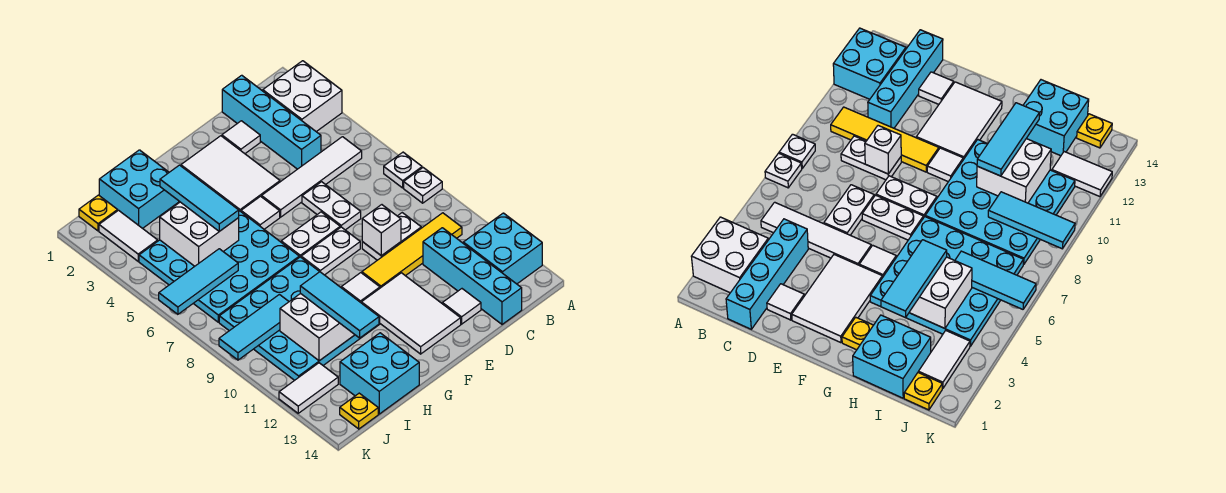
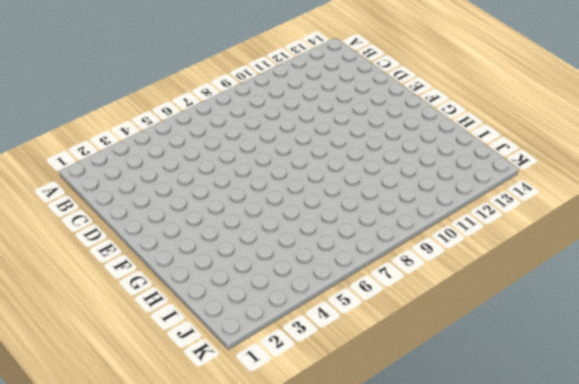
none -> white 2x2 brick [263,61,342,132]
none -> white 1x1 plate [384,152,422,188]
none -> white 1x1 plate [404,168,442,203]
none -> cyan 2x2 brick [463,213,542,284]

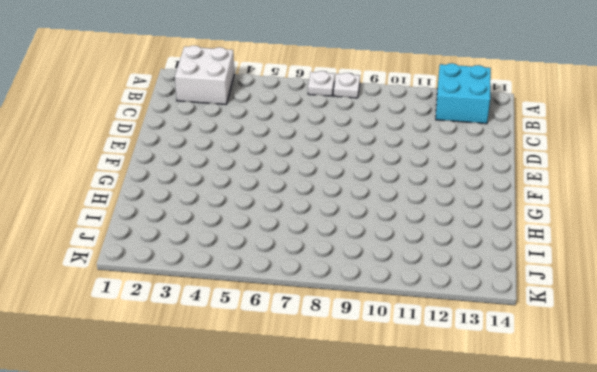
none -> white 1x4 tile [262,137,362,217]
none -> yellow 1x4 tile [362,213,462,288]
none -> cyan 1x4 brick [222,75,321,169]
none -> white 1x2 plate [362,213,421,260]

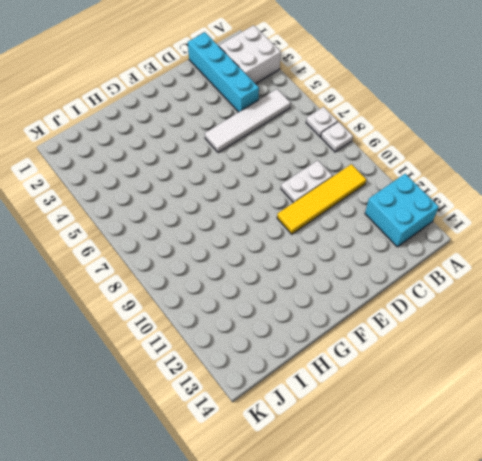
none -> cyan 1x4 brick [423,228,522,324]
none -> white 1x1 tile [222,121,260,154]
none -> white 1x2 plate [302,182,361,230]
none -> white 1x1 tile [442,289,481,324]

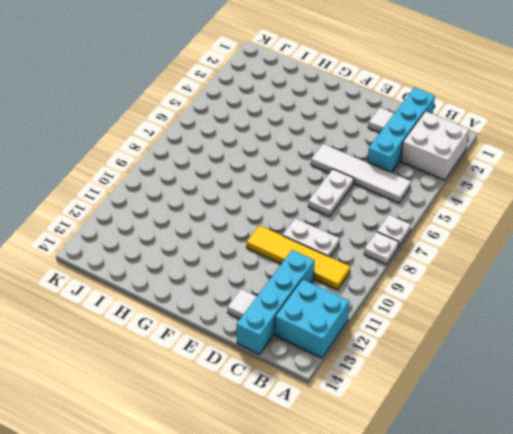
none -> white 2x3 tile [181,136,280,211]
none -> white 1x2 plate [281,212,340,257]
none -> white 1x2 plate [301,227,360,275]
none -> white 2x3 tile [361,273,461,354]

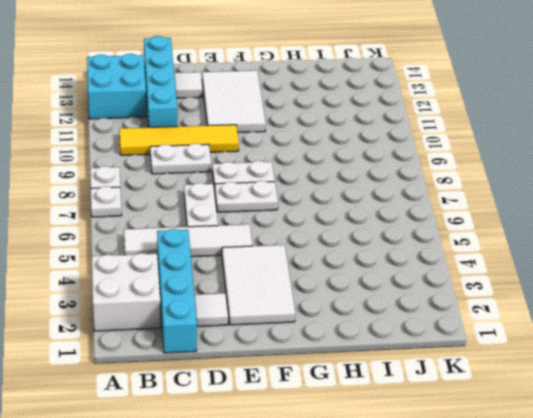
none -> white 1x1 tile [241,196,280,229]
none -> white 1x1 tile [341,273,380,302]
none -> yellow 1x1 plate [842,317,873,350]
none -> cyan 4x4 plate [139,211,299,322]

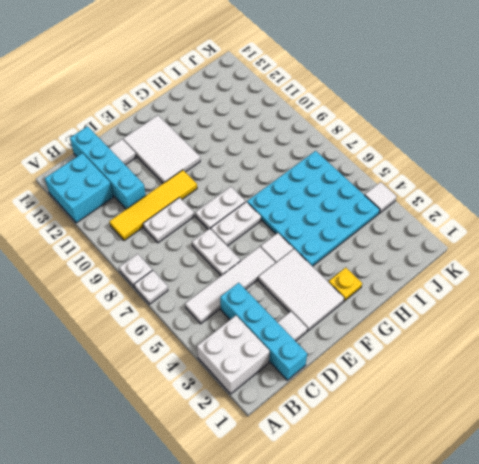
white 1x1 tile [365,182,397,213] -> white 1x1 tile moved to [341,273,380,302]
none -> cyan 4x4 plate [219,257,380,380]
none -> cyan 2x2 brick [99,150,179,228]
none -> cyan 2x2 brick [340,333,419,414]
none -> yellow 1x1 plate [79,195,118,231]

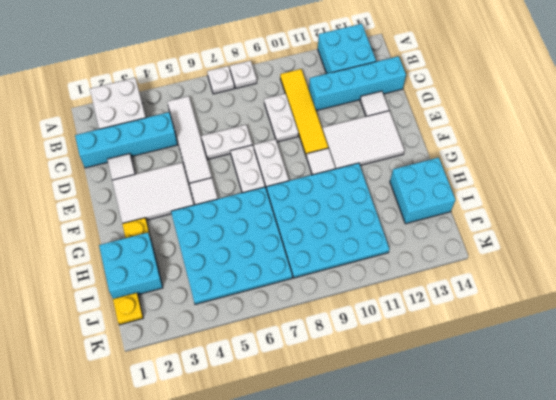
none -> white 1x2 tile [99,210,158,261]
none -> white 1x2 tile [279,363,338,413]
none -> yellow 1x1 plate [340,393,378,429]
none -> white 1x1 brick [362,205,401,256]

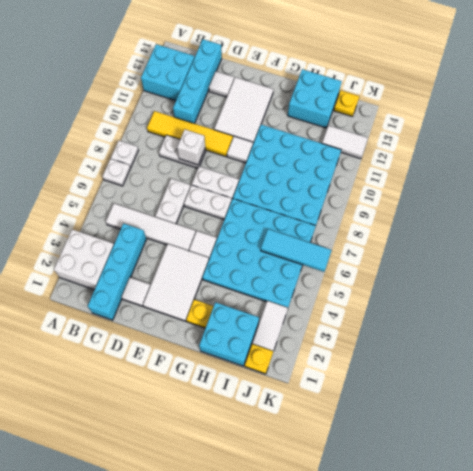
none -> white 2x2 brick [160,202,239,266]
none -> white 2x2 brick [280,293,355,361]
none -> cyan 1x3 tile [219,294,289,360]
none -> cyan 1x3 tile [160,165,239,231]

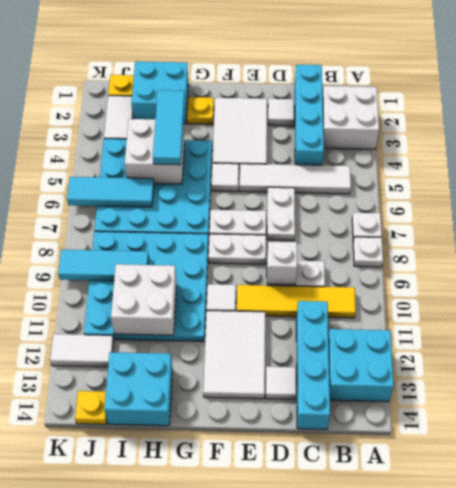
none -> cyan 1x3 tile [300,272,379,338]

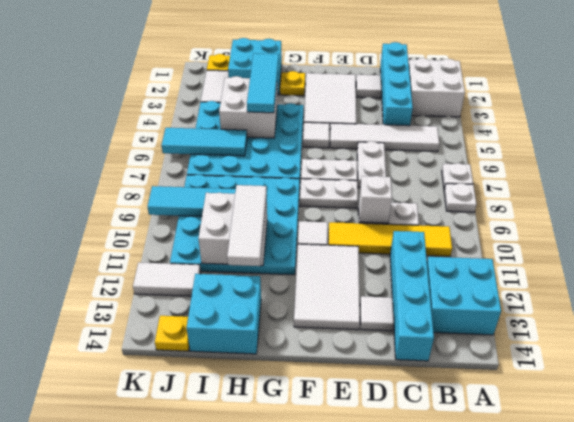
white 1x3 tile [227,185,267,266] -> cyan 1x3 tile [300,272,379,338]

